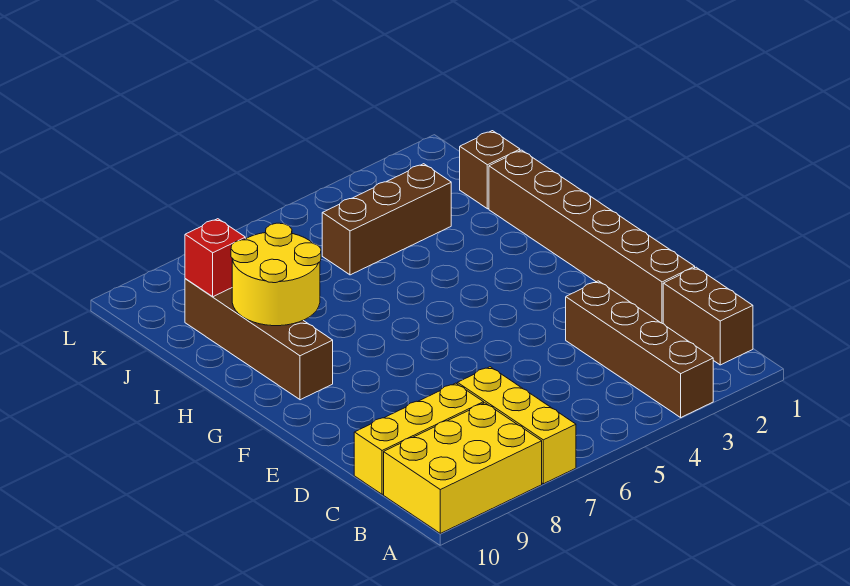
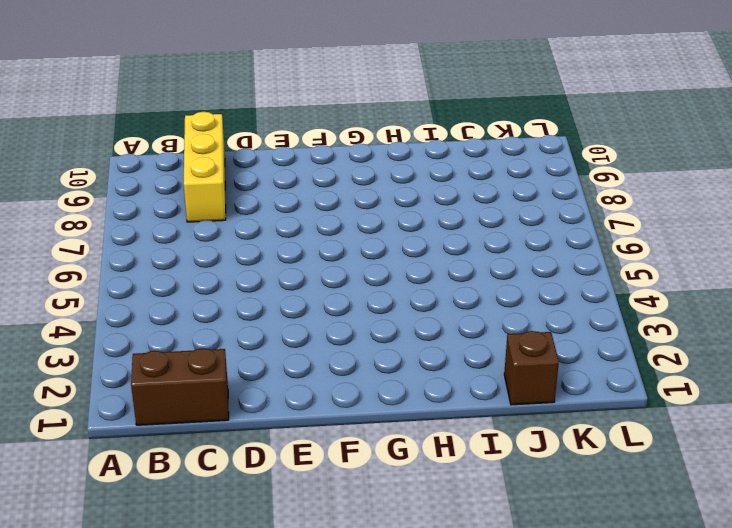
none -> brown 1x4 brick [566,281,713,417]
none -> yellow 1x3 brick [457,367,576,484]

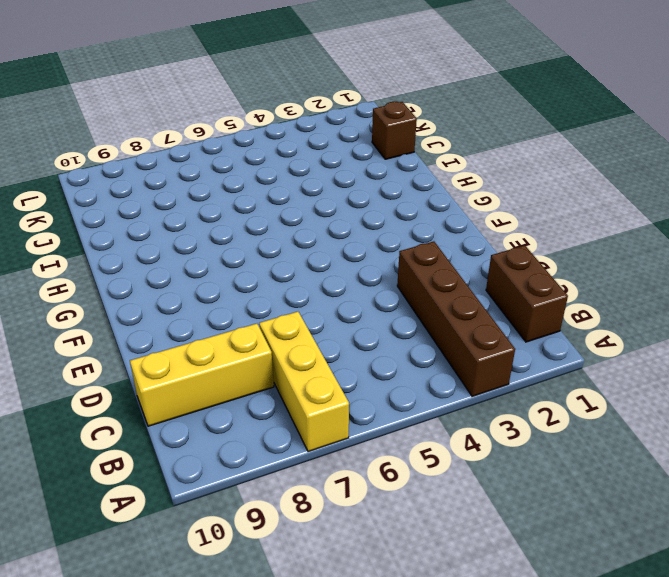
none -> yellow 2x3 brick [384,403,542,533]
none -> brown 1x6 brick [489,150,695,324]

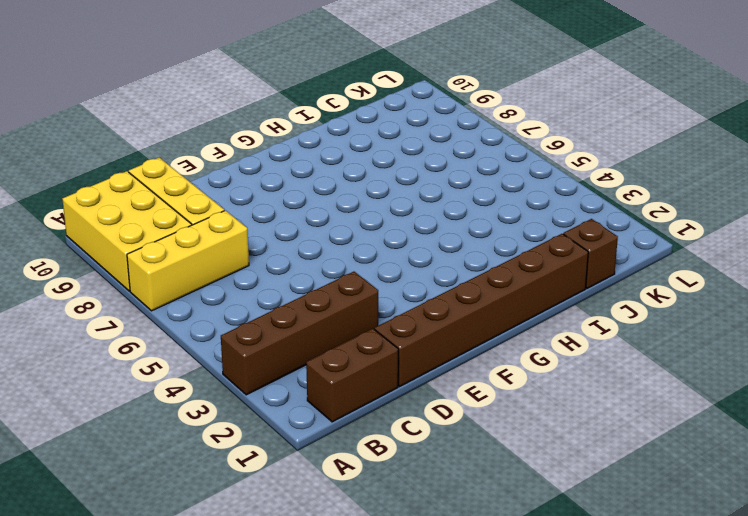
none -> brown 1x4 brick [185,279,333,400]
none -> brown 1x3 brick [322,164,451,275]

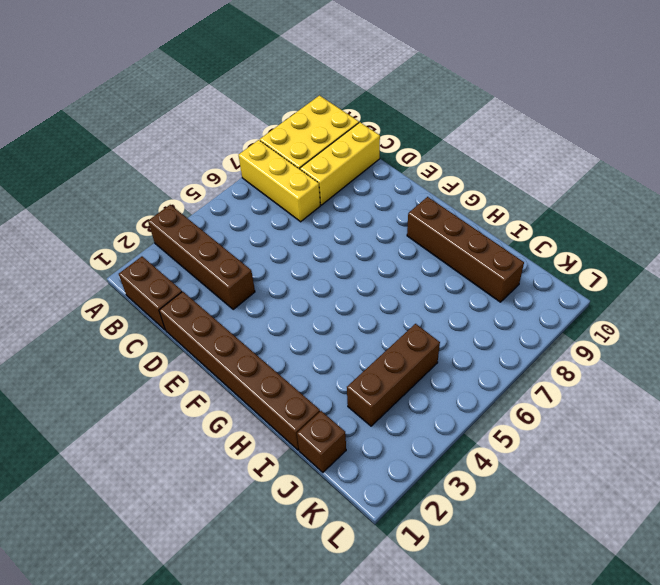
none -> yellow 2x2 round brick [231,223,321,326]
none -> red 1x1 brick [185,219,245,297]

